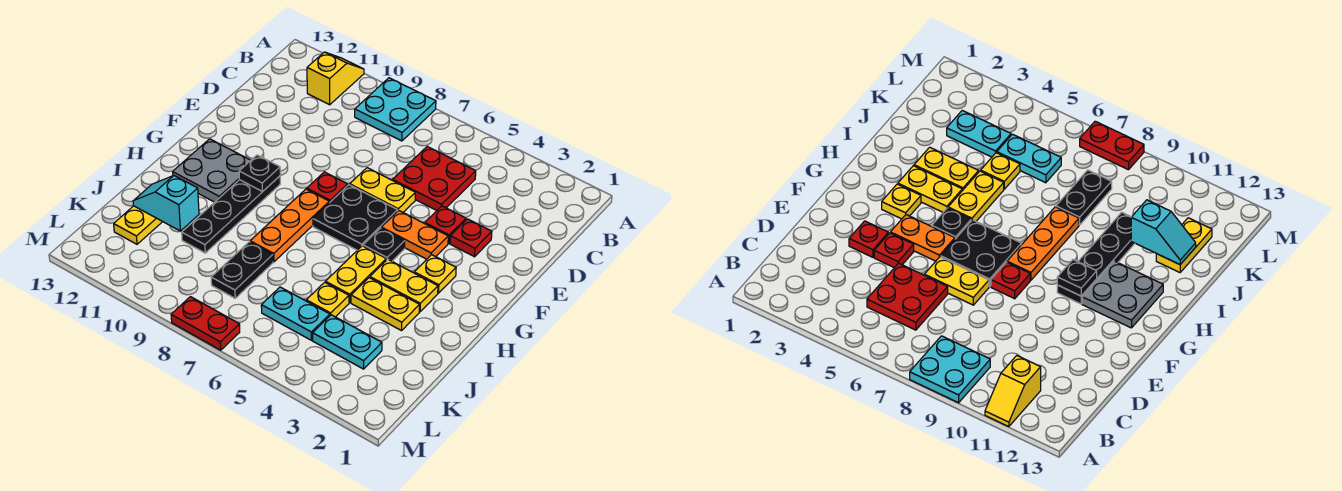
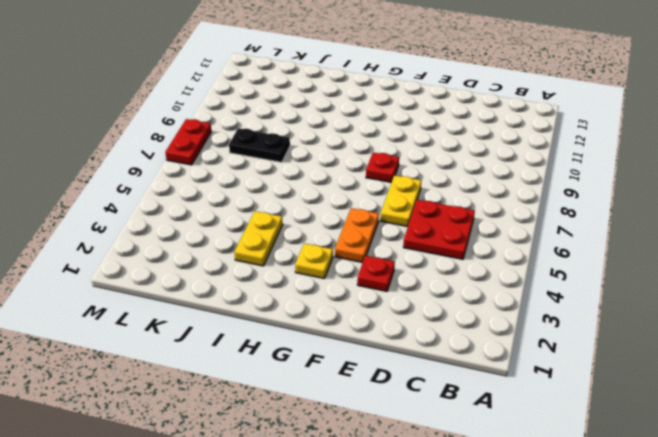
none -> cyan 2x2 plate [355,78,436,141]
none -> yellow 1x2 slope [307,52,364,105]
none -> red 1x1 plate [425,206,466,243]

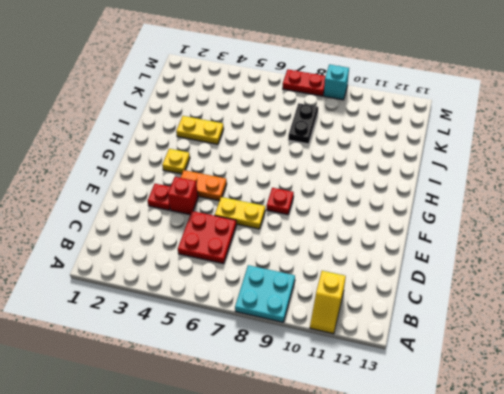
red 1x1 brick [168,177,198,215] -> red 1x1 plate [425,206,466,243]
cyan 1x1 brick [324,64,349,100] -> none
none -> black 2x2 plate [313,185,398,250]
none -> black 1x1 plate [363,228,405,261]
none -> orange 1x3 plate [250,189,329,262]

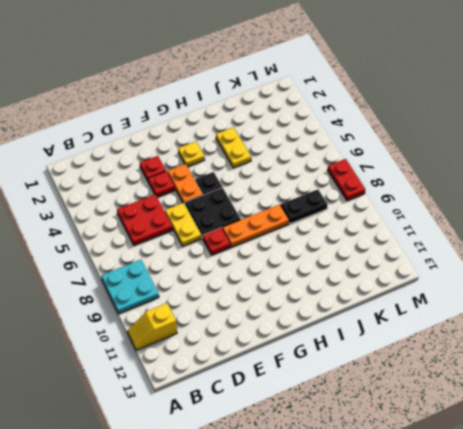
none -> black 1x4 plate [182,176,280,253]
none -> grey 2x2 plate [173,139,251,202]
none -> yellow 1x2 plate [370,259,438,312]

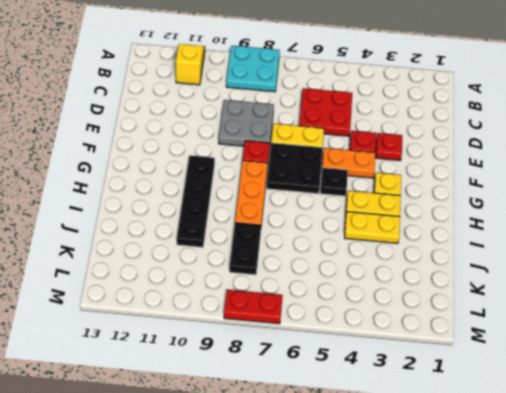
grey 2x2 plate [219,100,274,146] -> grey 2x2 plate moved to [173,139,251,202]
none -> yellow 1x2 plate [325,246,386,303]
none -> yellow 1x1 plate [306,282,349,317]
none -> yellow 1x2 plate [114,206,163,244]

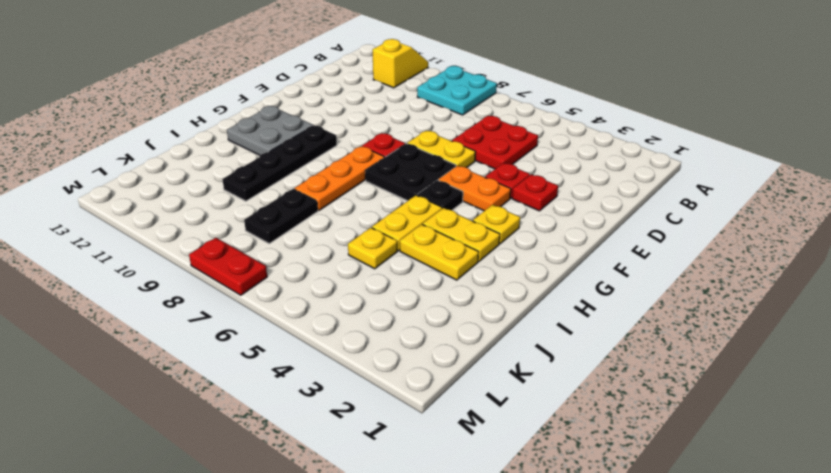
none -> yellow 1x2 plate [114,206,163,244]
none -> cyan 1x2 plate [313,315,382,369]
none -> cyan 1x2 plate [261,287,330,340]

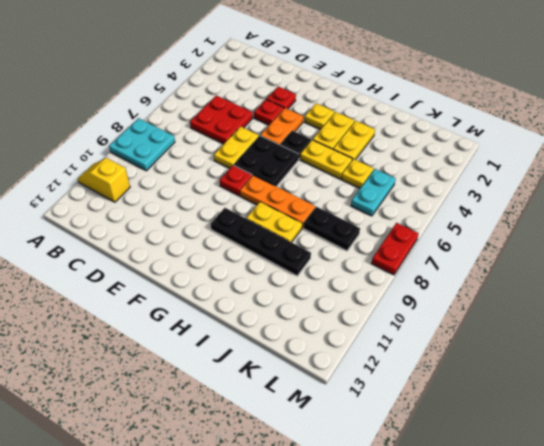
yellow 1x2 plate [247,202,302,242] -> yellow 1x2 plate moved to [114,206,163,244]
none -> grey 2x2 plate [173,139,251,202]
none -> cyan 1x2 plate [313,315,382,369]
none -> black 1x1 plate [239,155,280,192]

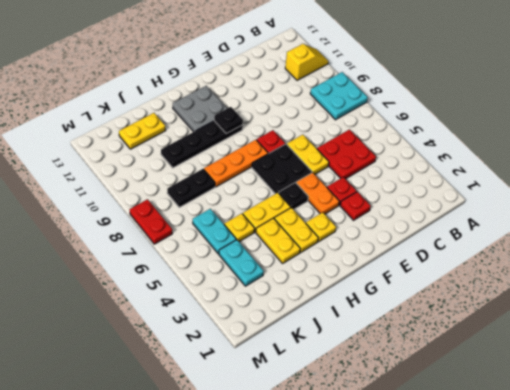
none -> cyan 1x2 slope [133,176,199,231]

